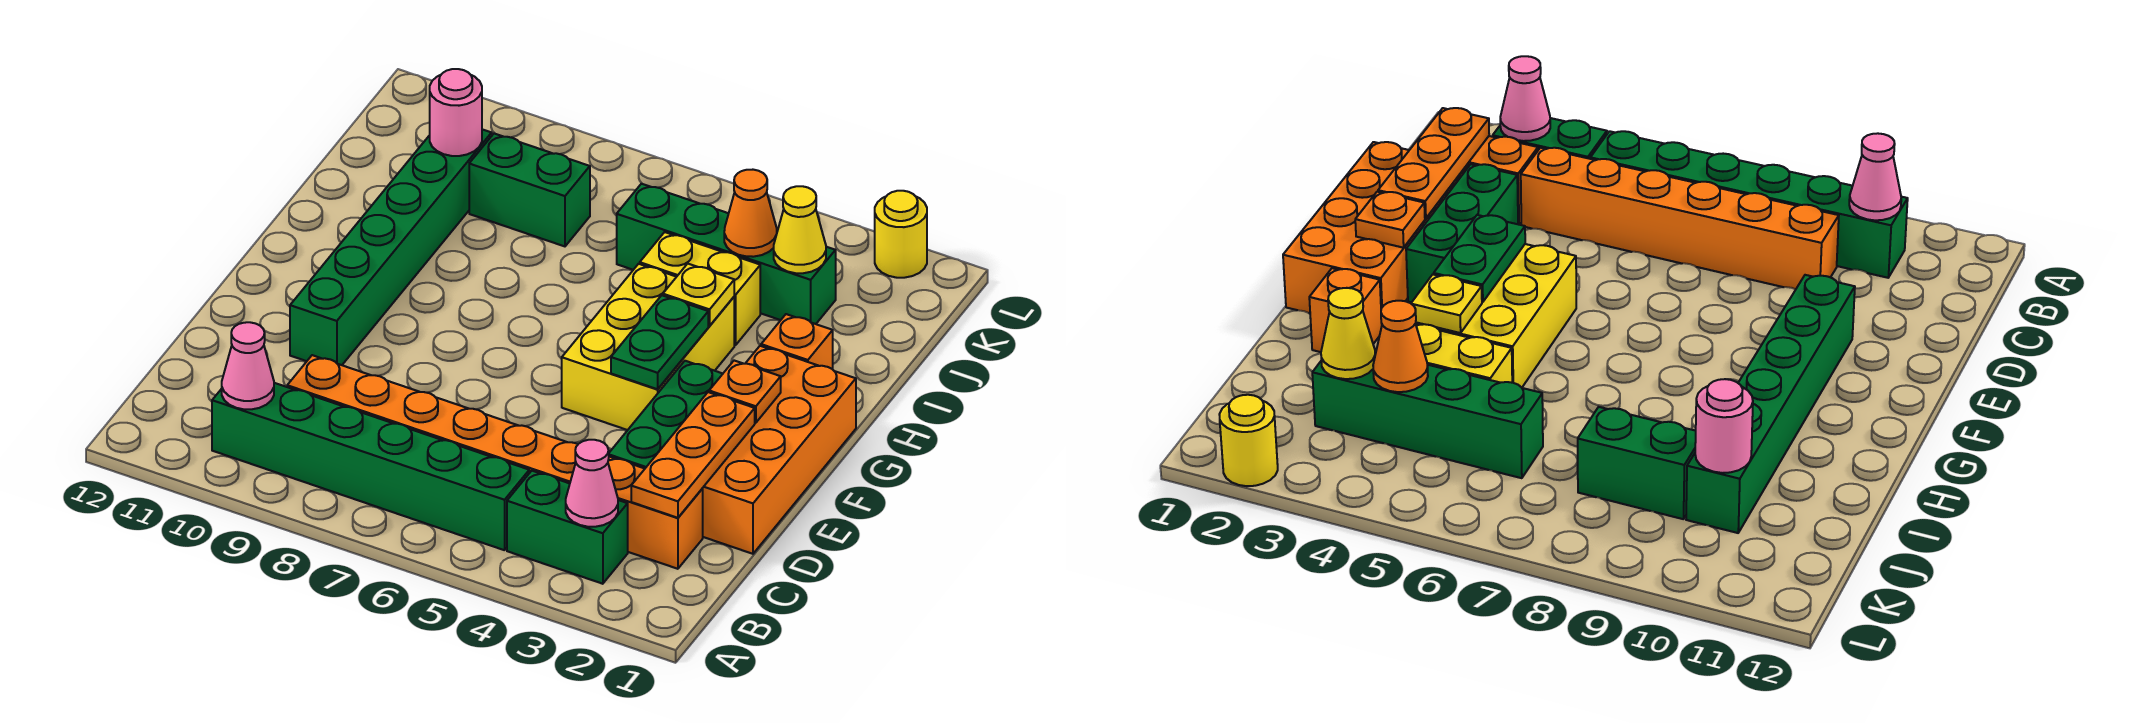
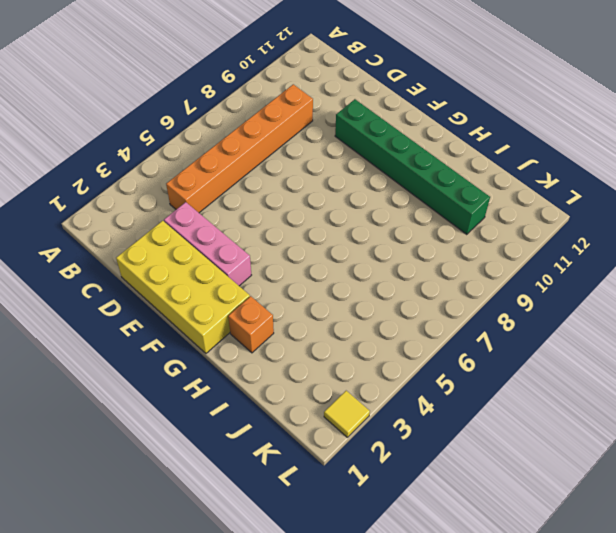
yellow 2x4 brick [116,221,250,353] -> orange 2x4 brick [702,346,856,554]
pink 1x3 brick [164,202,251,286] -> green 1x3 brick [609,361,723,468]
yellow 1x1 tile [324,391,370,438] -> yellow 1x1 round brick [875,191,927,278]
none -> green 1x2 brick [507,471,628,584]
none -> green 1x6 brick [212,383,529,550]
none -> orange 1x2 brick [608,457,703,569]

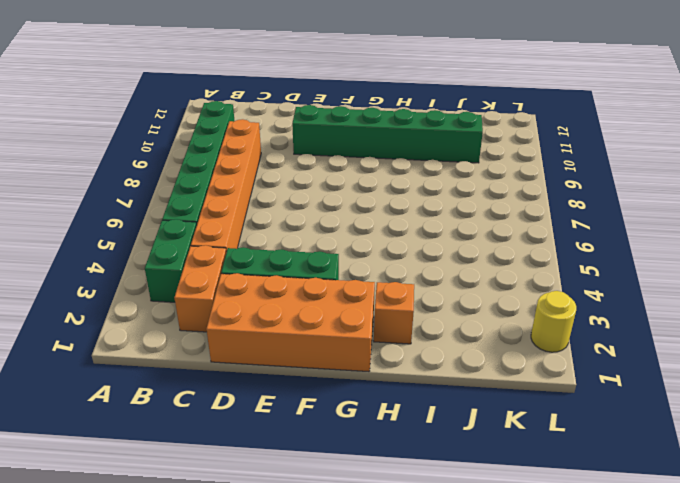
none -> yellow 2x3 brick [562,264,734,430]
none -> yellow 1x2 brick [640,232,760,345]
none -> green 1x4 brick [617,184,836,324]

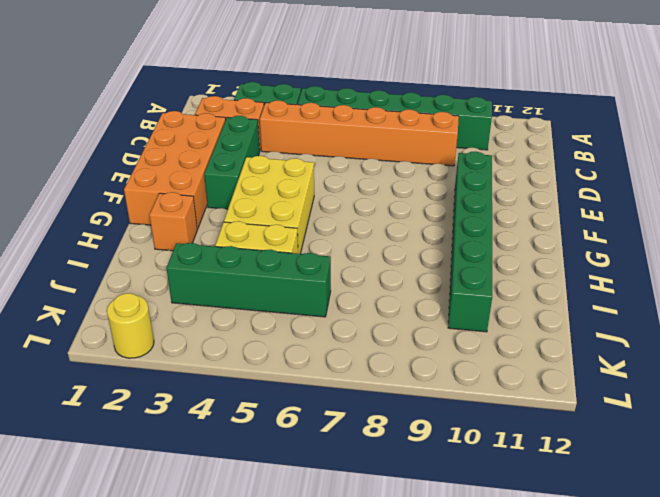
none -> green 1x2 brick [469,134,590,246]
none -> pink 1x1 cone [566,440,618,527]
none -> pink 1x1 cone [222,322,274,409]

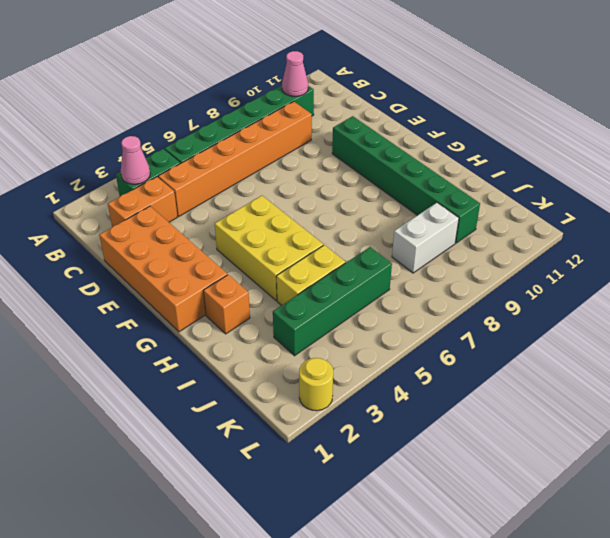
white 1x2 brick [392,203,459,273] -> green 1x2 brick [469,134,590,246]
none -> green 1x3 brick [609,361,723,468]
none -> orange 1x3 plate [631,392,755,518]
none -> orange 1x1 plate [709,361,781,423]

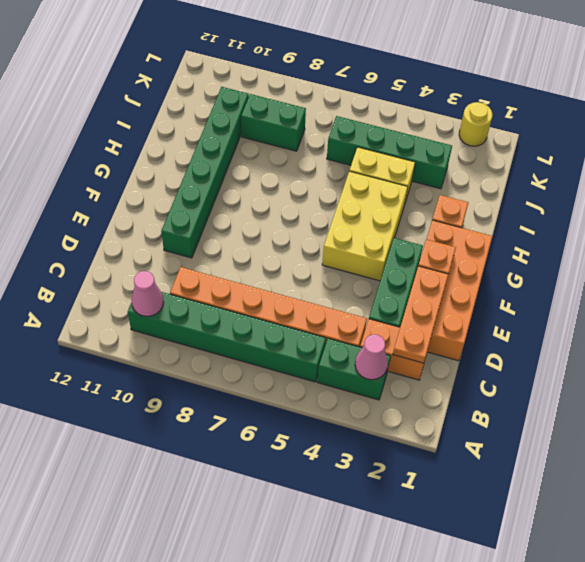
none -> green 1x2 plate [611,295,708,389]
none -> yellow 1x1 plate [663,264,734,326]
none -> yellow 1x1 cone [774,186,826,273]

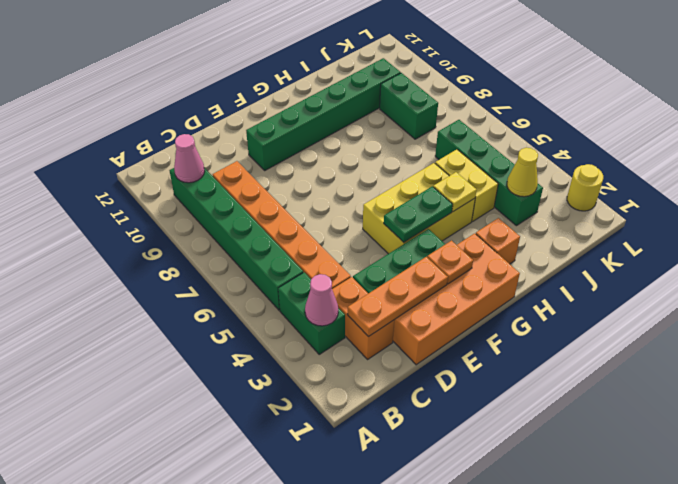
none -> orange 1x1 cone [724,170,777,257]
none -> pink 1x1 round brick [430,69,482,156]

